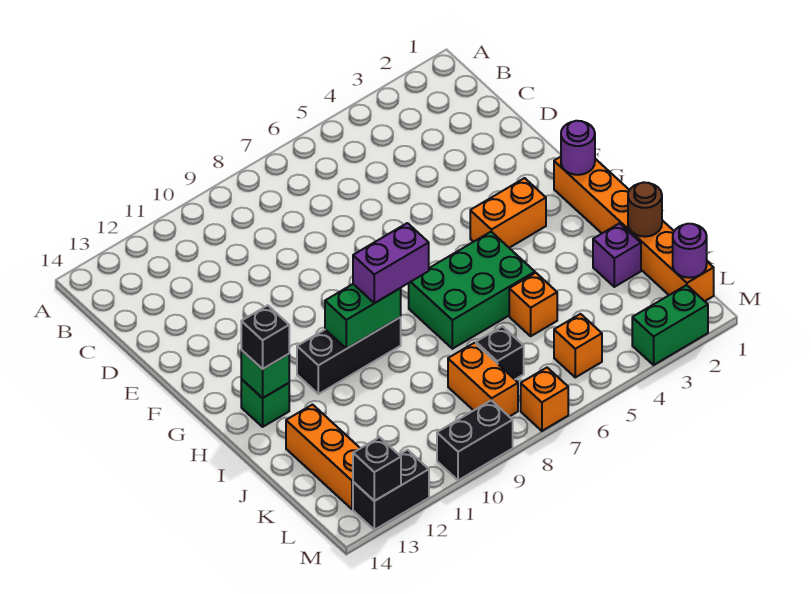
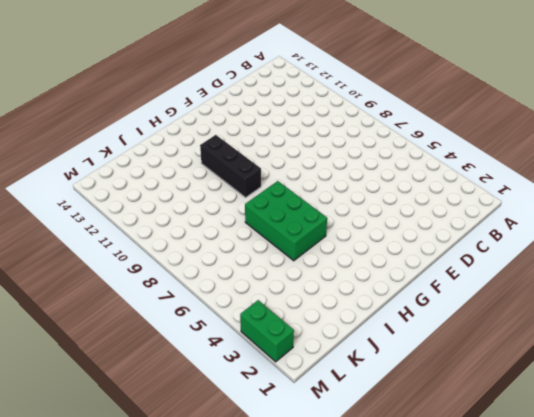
none -> orange 1x6 brick [554,157,714,301]
none -> orange 1x2 brick [470,178,546,248]
none -> green 1x1 brick [241,379,289,427]

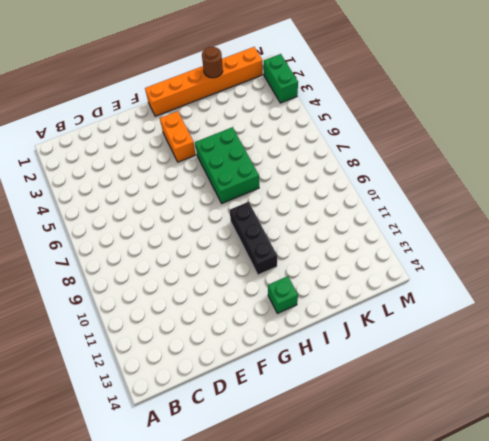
none -> purple 1x1 brick [593,223,641,287]
none -> orange 1x1 brick [509,273,557,336]
none -> orange 1x3 brick [286,405,360,509]

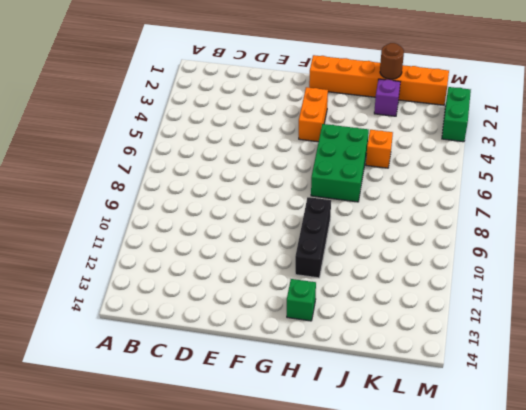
none -> orange 1x3 brick [286,405,360,509]
none -> black 1x1 brick [476,326,524,379]
none -> orange 1x2 brick [448,343,518,417]

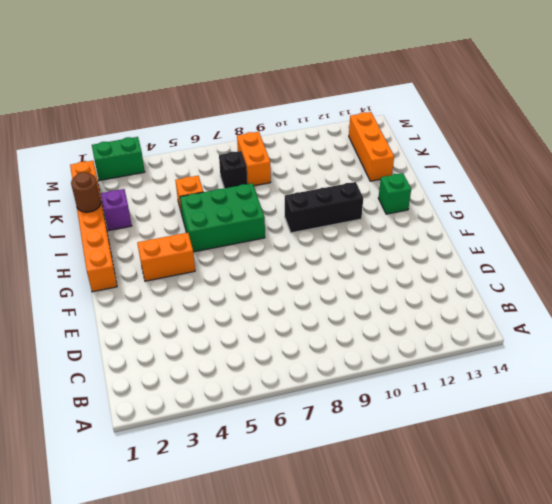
none -> orange 1x1 brick [554,314,602,377]
none -> orange 1x1 brick [521,368,568,431]
none -> black 1x2 brick [437,400,513,480]

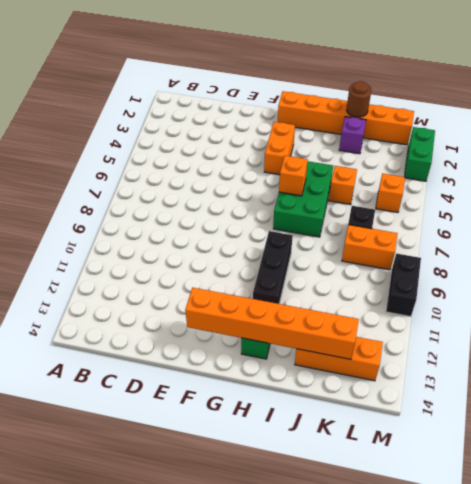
orange 1x6 brick [185,288,359,359] -> green 1x1 brick [241,350,289,398]
orange 1x1 brick [279,156,308,196] -> orange 1x1 brick moved to [521,368,568,431]
none -> black 1x2 brick [353,450,429,530]
none -> purple 1x1 round brick [561,121,595,175]
none -> green 1x2 brick [325,284,401,349]

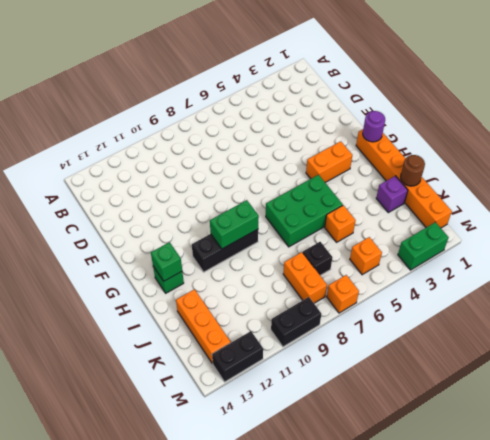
none -> purple 1x1 round brick [673,224,707,278]
none -> black 1x1 brick [353,437,401,501]
none -> purple 1x2 brick [353,223,429,303]

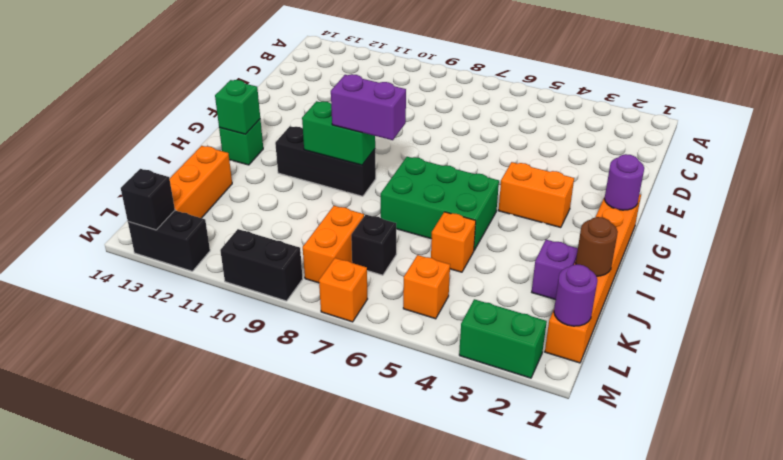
none -> black 1x1 brick [241,305,289,369]

